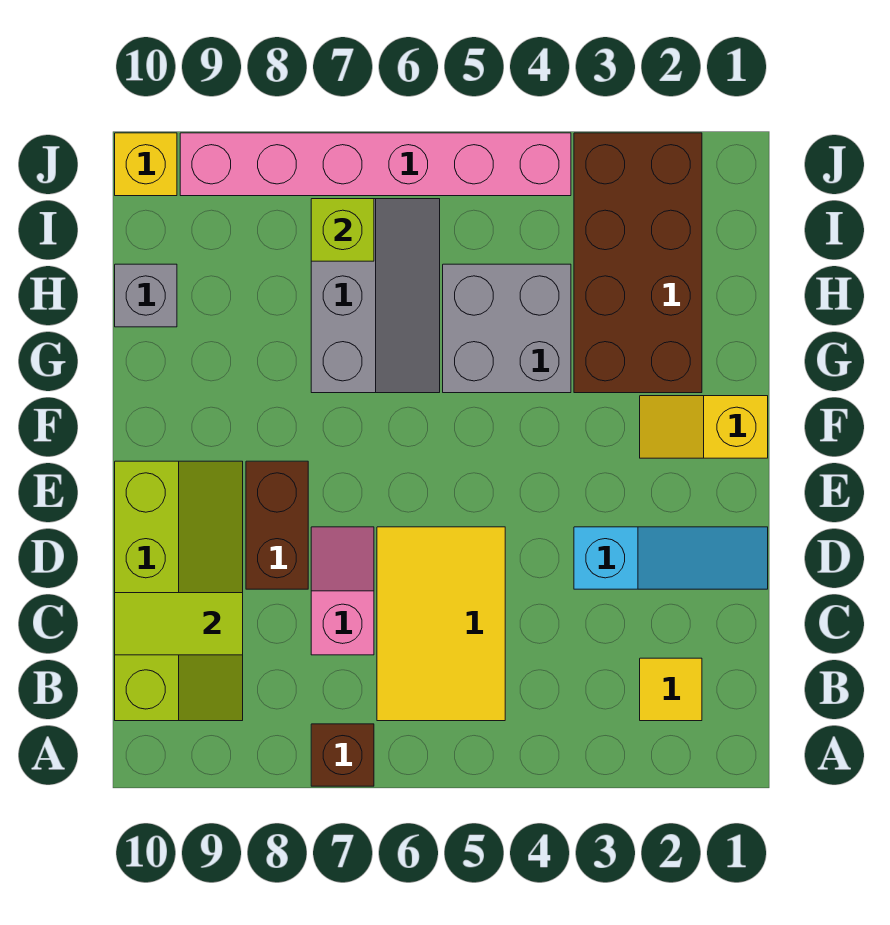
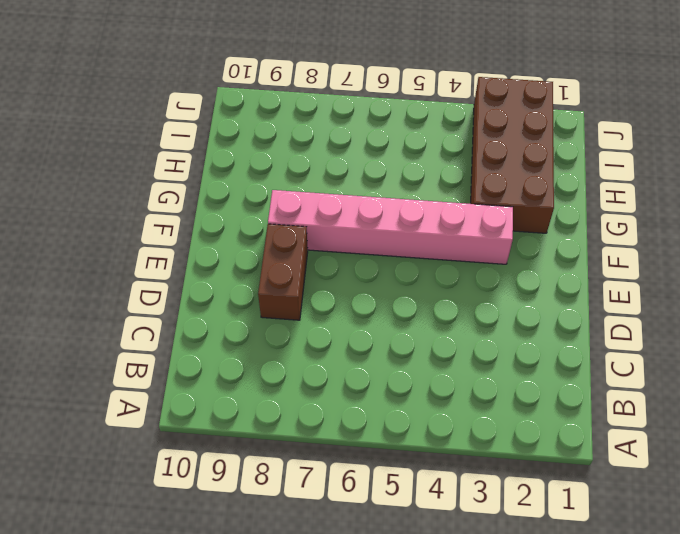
pink 1x6 brick [268,190,513,264] -> pink 1x6 brick moved to [180,133,571,196]
none -> brown 1x1 brick [311,724,374,786]
none -> yellow 1x1 tile [640,658,702,721]
none -> yellow 2x3 tile [377,527,505,721]

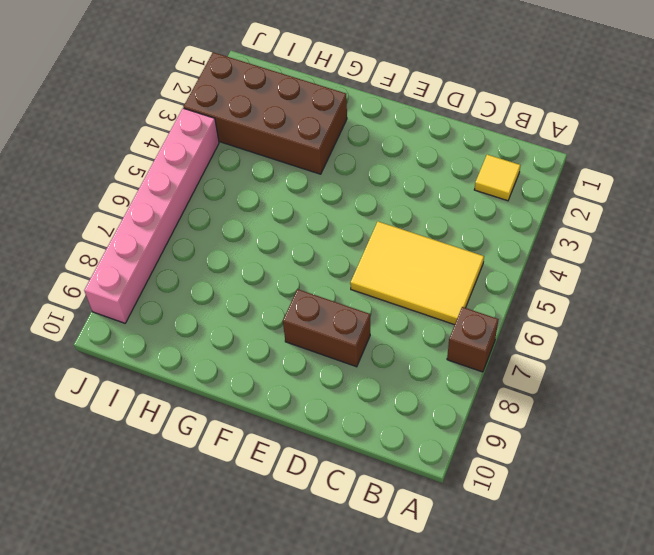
none -> lime 2x4 slope [115,461,243,721]
none -> pink 1x2 slope [311,527,374,655]
none -> cyan 1x3 slope [574,527,768,589]

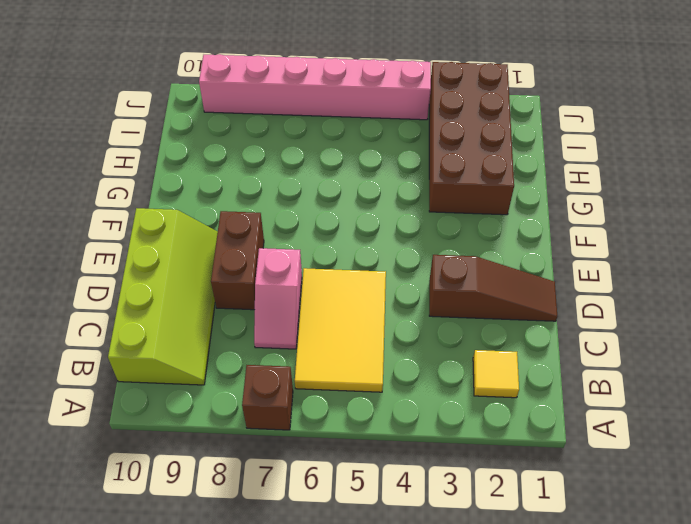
pink 1x2 slope [254,248,302,349] -> pink 1x2 slope turned to [311,527,374,655]
brown 1x3 slope [429,255,557,321] -> cyan 1x3 slope [574,527,768,589]
none -> yellow 1x2 slope [640,396,768,458]
none -> grey 2x2 brick [443,264,571,393]
none -> grey 2x3 slope [311,199,440,393]

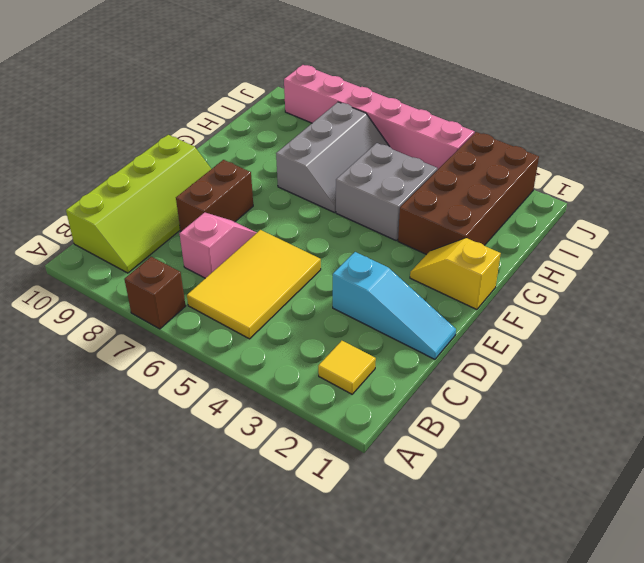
none -> grey 1x1 brick [115,264,177,327]
none -> yellow 1x1 brick [115,133,177,196]
none -> lime 1x2 tile [115,593,243,655]

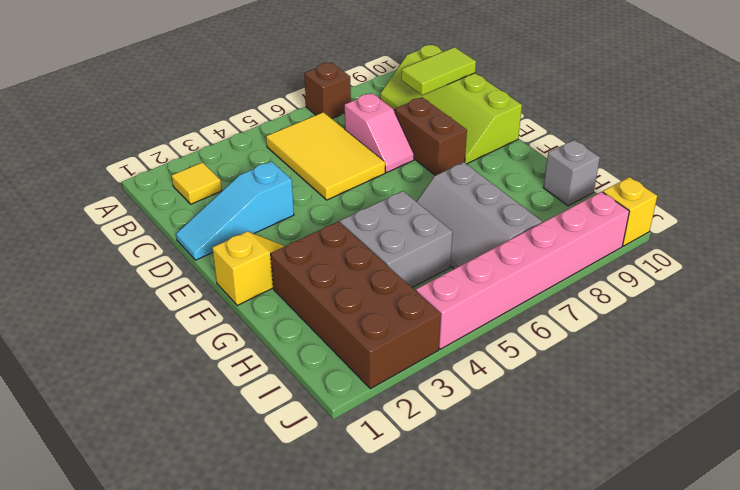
none -> lime 1x1 brick [311,199,374,261]

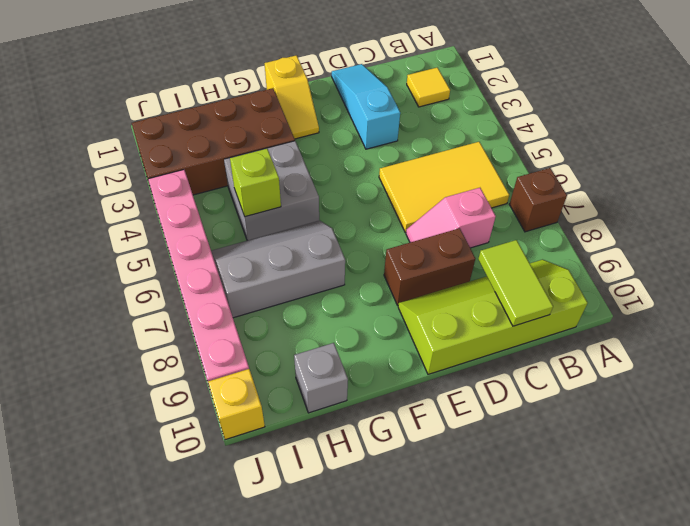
lime 1x1 brick [230,149,281,217] -> lime 1x1 brick moved to [311,199,374,261]

